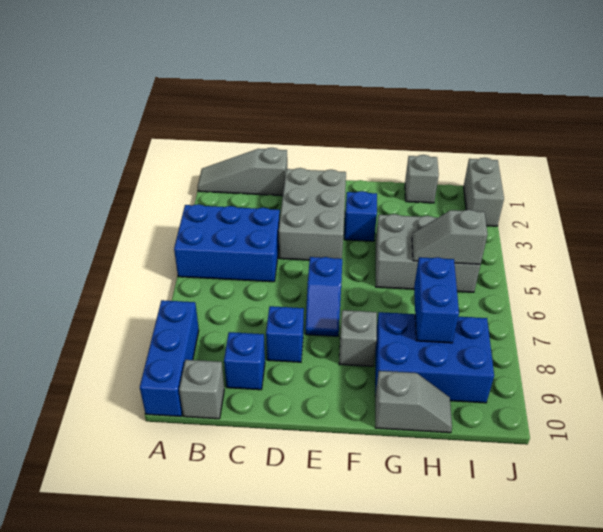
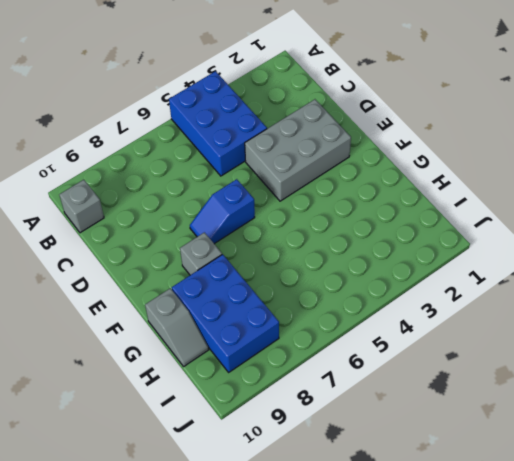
none -> grey 1x3 slope [198,148,287,196]
none -> blue 1x3 brick [140,300,199,416]
none -> blue 1x1 brick [224,332,265,390]

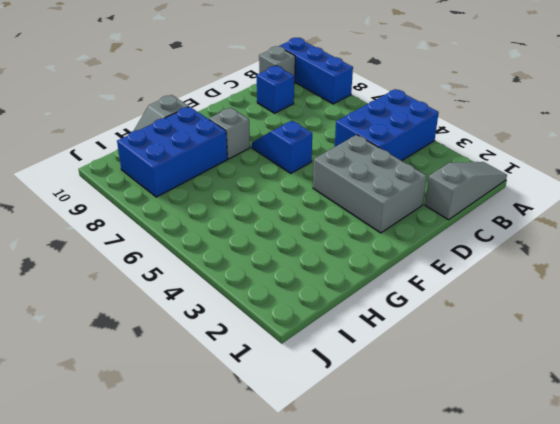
none -> blue 1x1 brick [266,306,304,362]
none -> blue 1x1 brick [344,191,377,241]
none -> grey 2x3 brick [376,214,480,292]

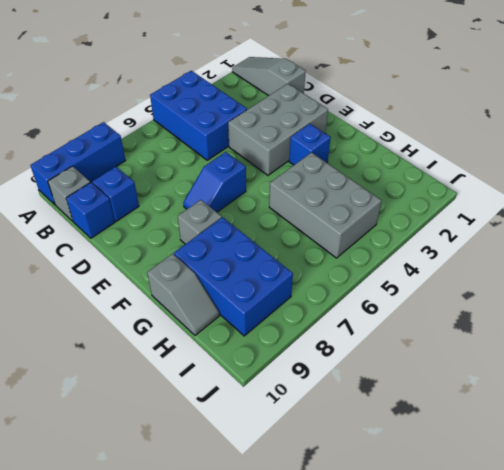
blue 1x1 brick [66,182,115,238] -> blue 1x1 brick moved to [266,306,304,362]
none -> grey 1x1 brick [405,155,439,203]
none -> grey 1x2 brick [464,158,504,226]
none -> grey 1x2 slope [412,210,488,264]

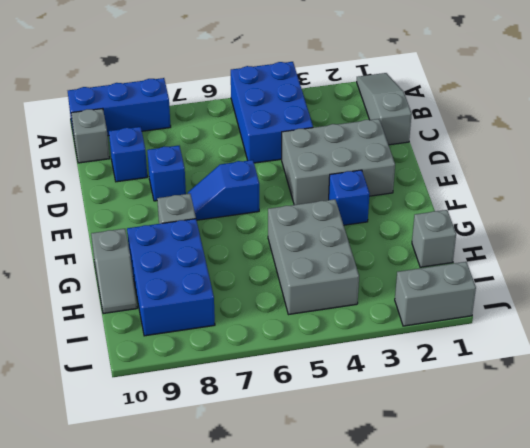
none -> grey 1x2 slope [412,210,488,264]
none -> blue 1x2 brick [414,257,459,343]

